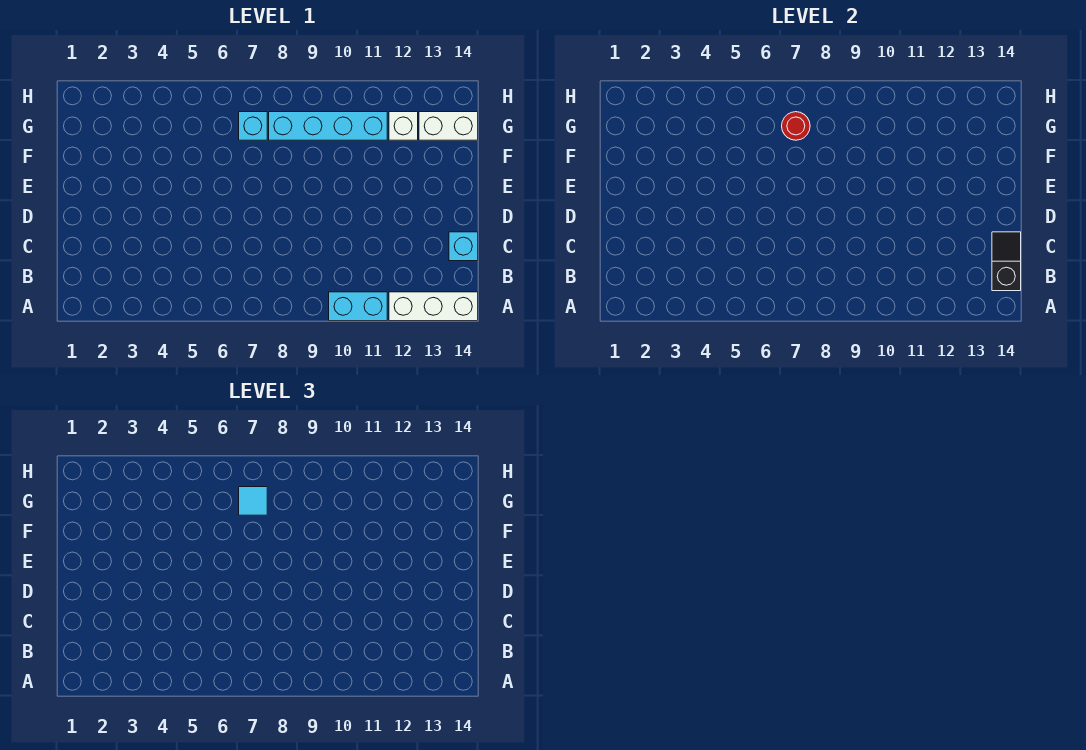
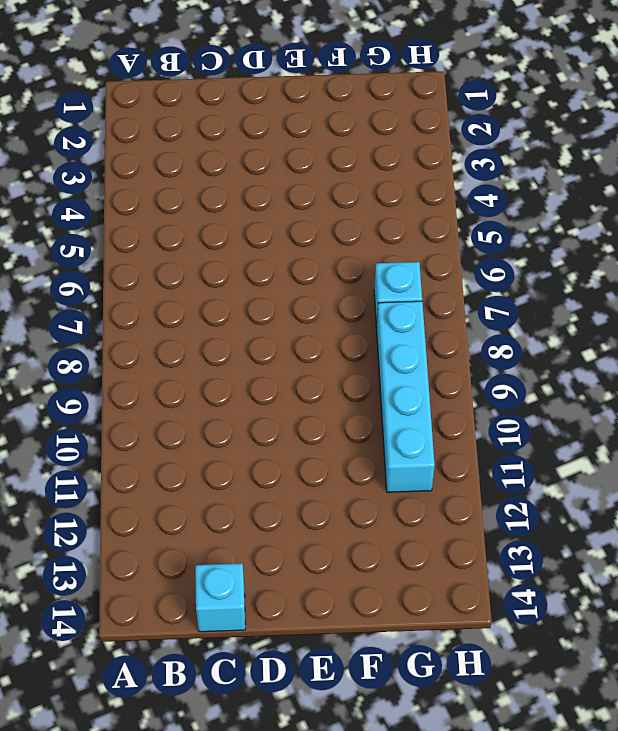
none -> cyan 1x2 brick [329,292,387,321]
none -> white 1x3 brick [389,292,478,321]

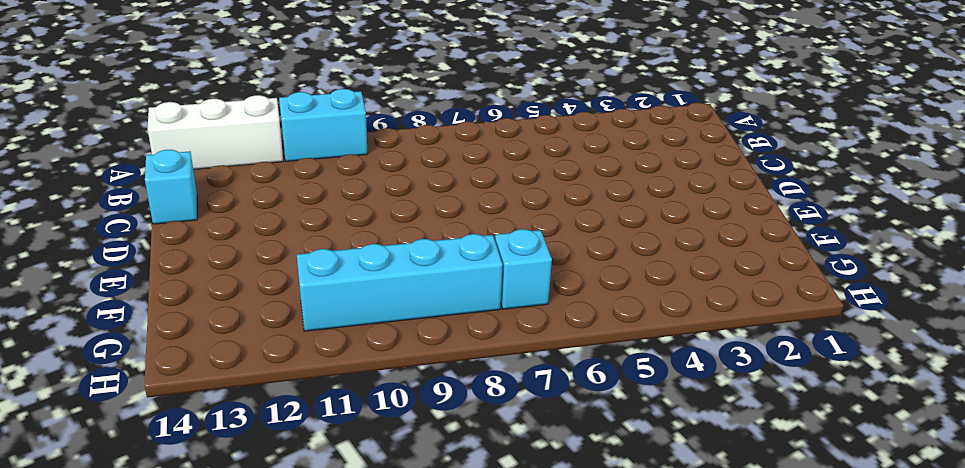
none -> white 1x1 brick [389,112,418,140]
none -> white 1x2 brick [419,112,478,140]

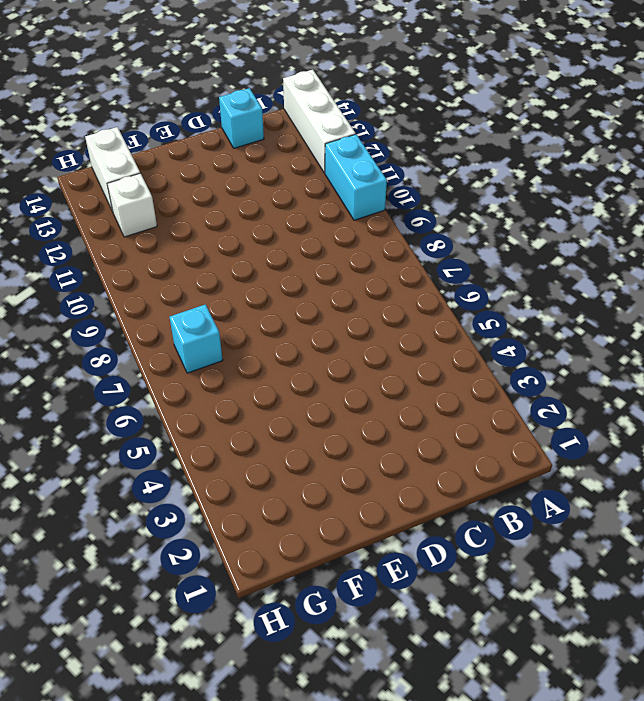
none -> cyan 1x4 brick [269,112,387,140]
none -> black 1x2 slope [992,232,1021,291]

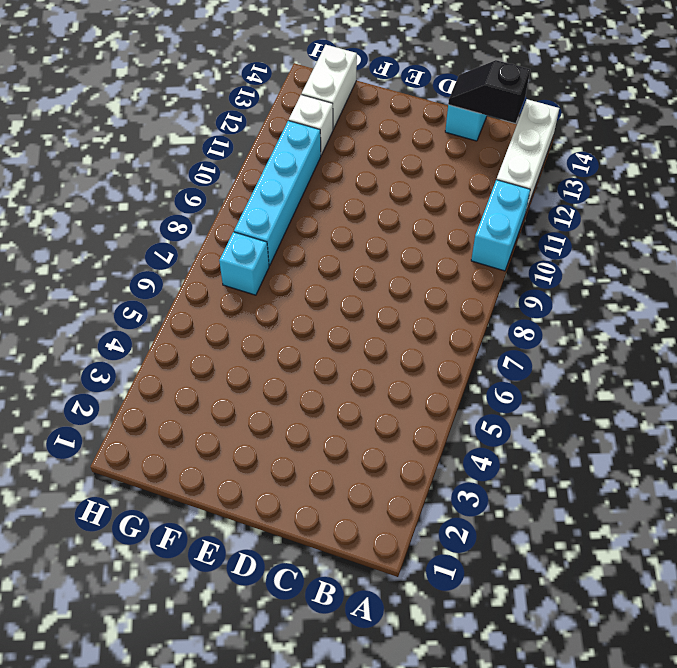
none -> red 1x1 round brick [782,112,810,140]
none -> cyan 1x1 tile [239,487,267,515]

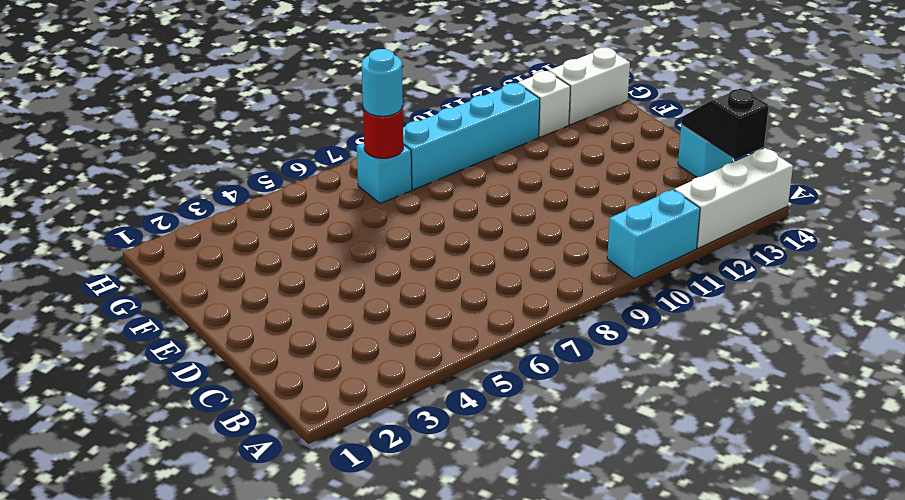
cyan 1x1 round brick [362,49,403,116] -> cyan 1x1 tile [239,487,267,515]

